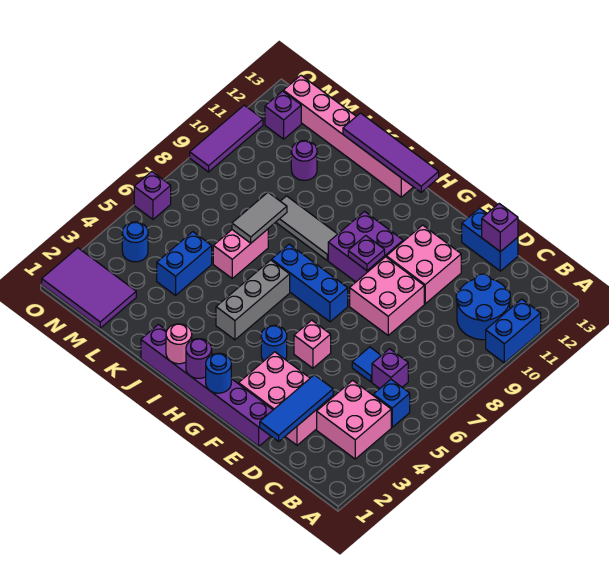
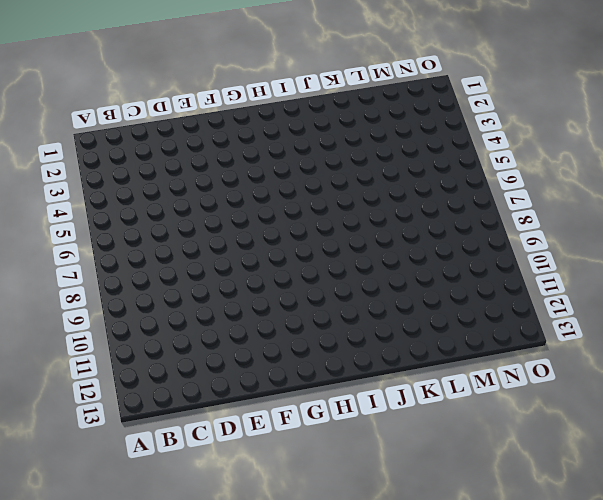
none -> blue 1x2 brick [486,299,541,363]
none -> pink 2x2 brick [317,380,391,459]
none -> blue 1x1 brick [373,380,410,427]
none -> blue 2x2 round brick [456,274,510,340]

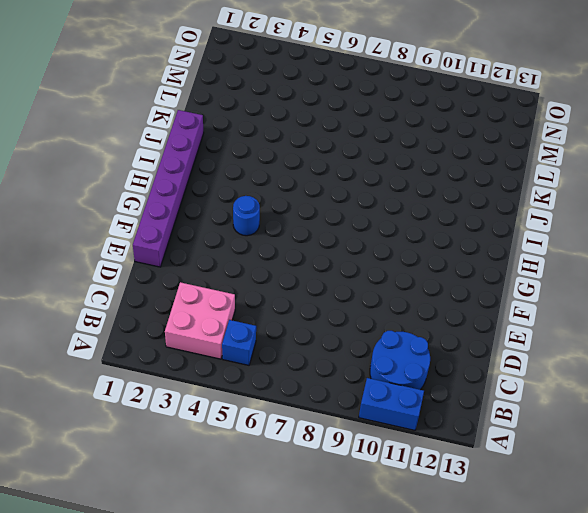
none -> purple 1x1 brick [372,349,408,389]
none -> pink 2x3 brick [239,352,333,445]
none -> blue 1x1 tile [352,347,381,382]
none -> blue 1x2 brick [462,208,518,271]

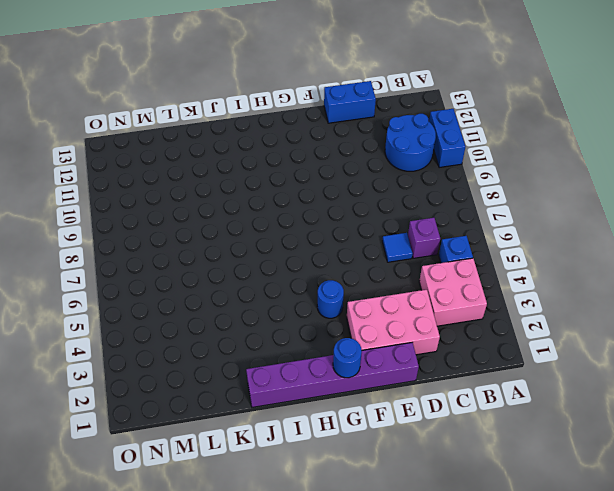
none -> pink 2x2 brick [350,257,424,335]
none -> pink 2x2 brick [387,225,461,304]
none -> pink 1x1 brick [294,320,331,368]
none -> blue 1x3 brick [272,244,348,322]

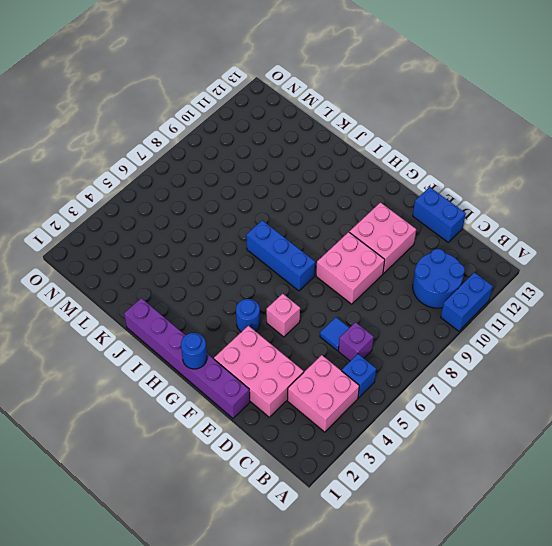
none -> purple 2x2 brick [328,212,403,282]
none -> grey 1x3 brick [216,260,290,340]
none -> grey 1x3 tile [276,196,337,261]
none -> pink 1x6 brick [283,75,413,197]

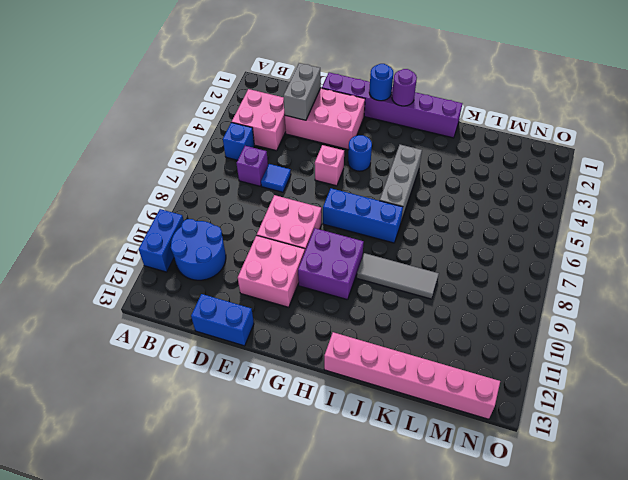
grey 1x2 brick [283,63,321,120] -> blue 1x3 tile [260,375,333,442]
none -> pink 1x2 brick [213,229,268,278]
none -> blue 1x2 brick [157,232,212,295]
none -> purple 1x1 round brick [291,141,317,180]
none -> purple 2x3 tile [42,248,136,328]

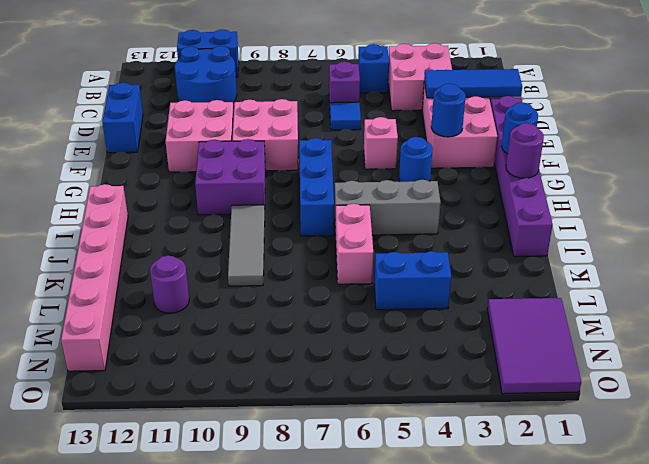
blue 1x1 round brick [431,84,466,137] -> blue 1x1 round brick moved to [122,222,148,262]
pink 1x2 brick [336,204,373,284] -> pink 1x2 brick turned to [213,229,268,278]
none -> purple 1x1 brick [265,91,301,139]
none -> purple 1x1 brick [134,171,171,219]
none -> purple 1x3 tile [190,105,263,172]
none -> purple 1x1 brick [482,204,518,252]

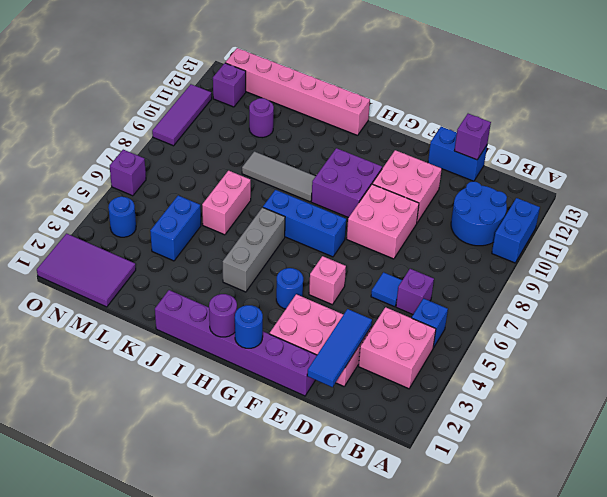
none -> purple 1x1 plate [348,236,385,271]
none -> purple 1x4 tile [343,113,439,192]
none -> pink 1x1 round brick [166,324,192,364]
none -> grey 1x2 tile [232,192,287,243]

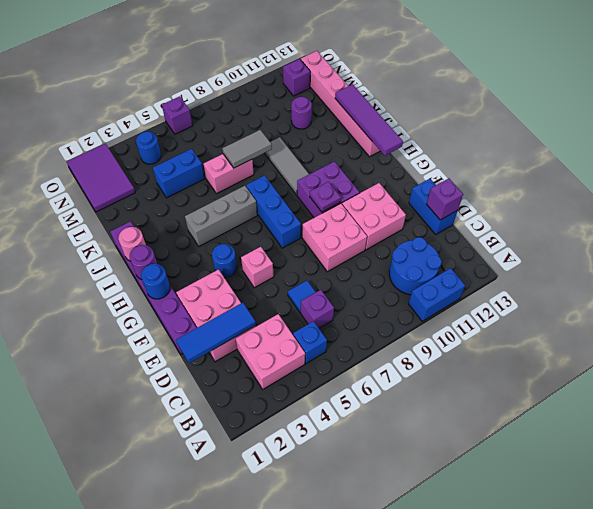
none -> purple 1x3 tile [190,105,263,172]

